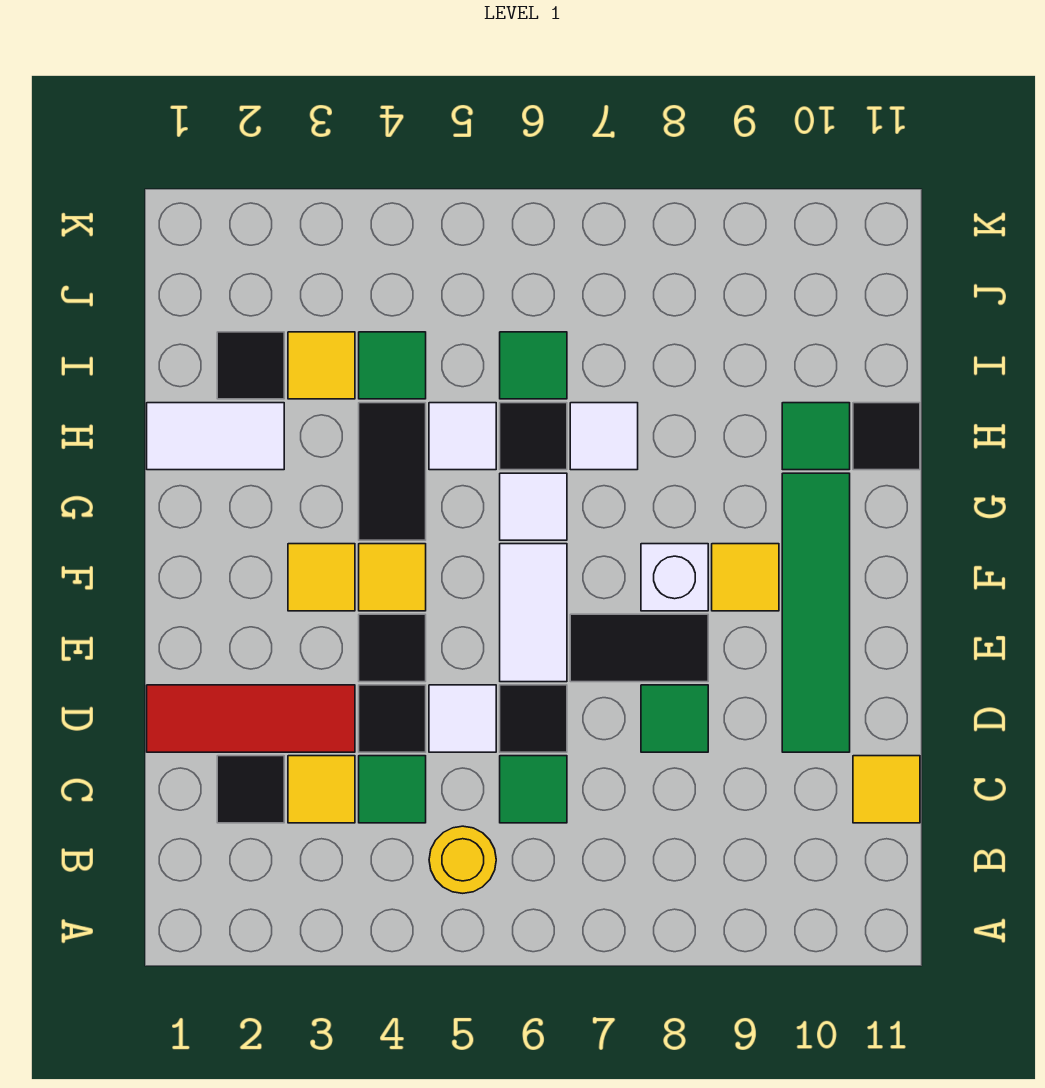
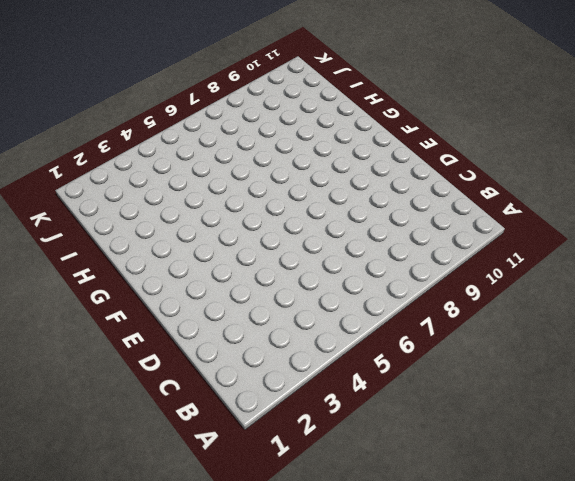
none -> yellow 1x1 round brick [429,826,496,893]
none -> black 1x1 tile [217,756,284,823]
none -> yellow 1x1 tile [288,756,355,823]
none -> green 1x1 tile [359,756,426,823]

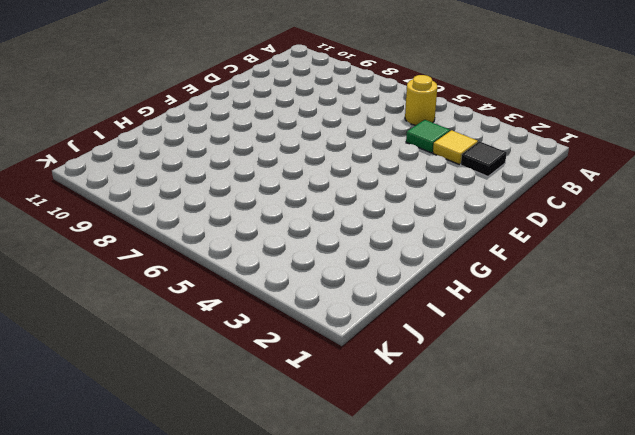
none -> green 1x1 tile [500,756,567,823]
none -> yellow 1x1 tile [853,756,920,823]
none -> red 1x3 tile [147,685,355,752]
none -> black 1x1 tile [359,685,426,752]

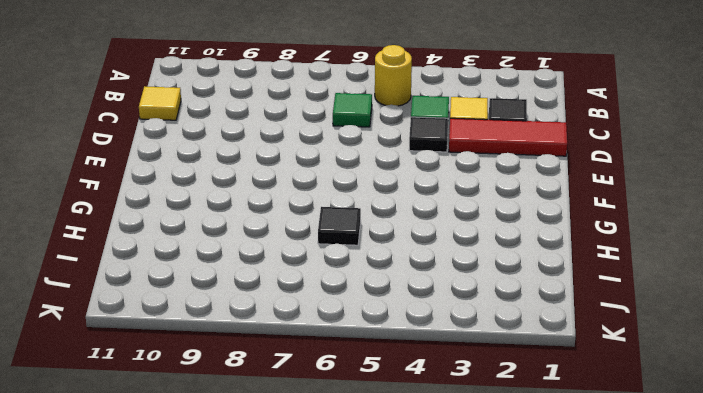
none -> white 1x1 tile [429,685,496,752]
none -> black 1x1 tile [500,685,567,752]
none -> green 1x1 tile [641,685,708,752]
none -> green 1x4 tile [782,473,850,752]

